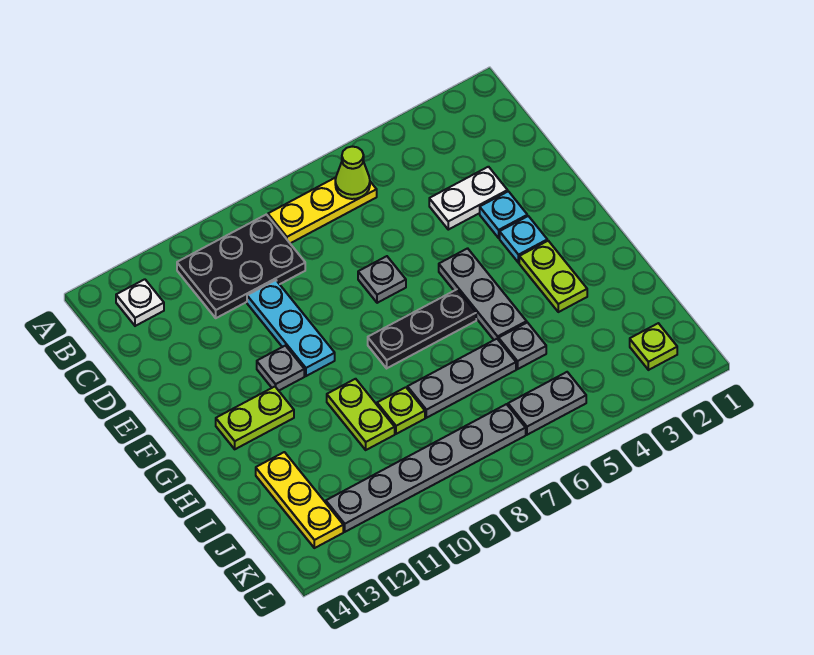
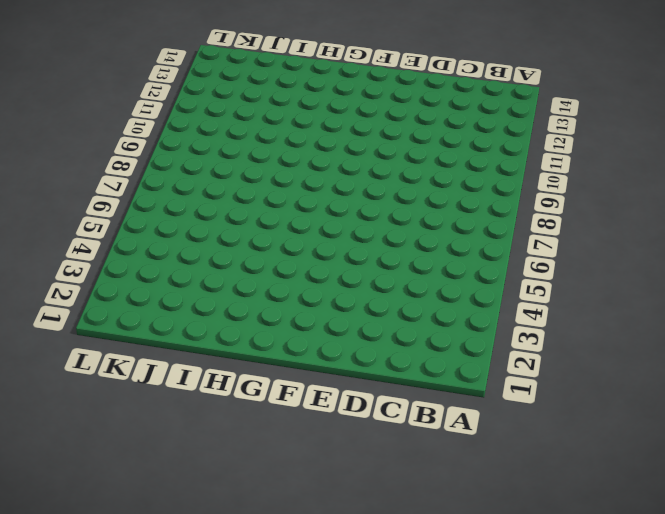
none -> yellow 1x3 plate [268,178,377,243]
none -> black 2x3 plate [177,214,305,318]
none -> white 1x1 plate [116,279,164,326]

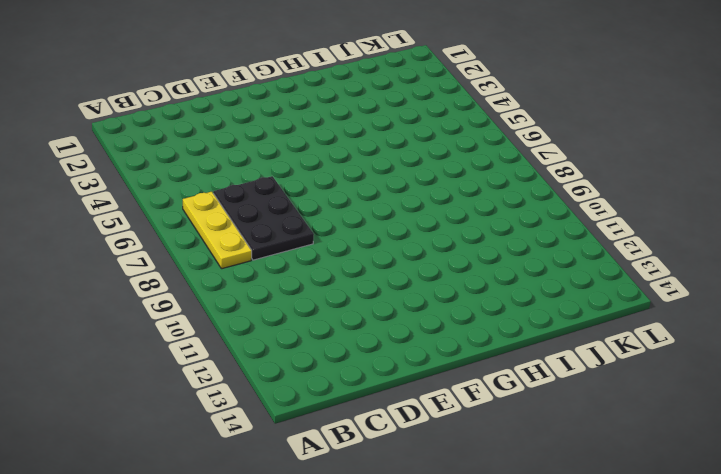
black 2x3 plate [213,176,314,260] -> black 2x3 plate moved to [177,214,305,318]
none -> white 1x1 plate [116,279,164,326]
none -> white 1x2 plate [429,167,508,230]
none -> cyan 1x3 plate [247,280,335,376]

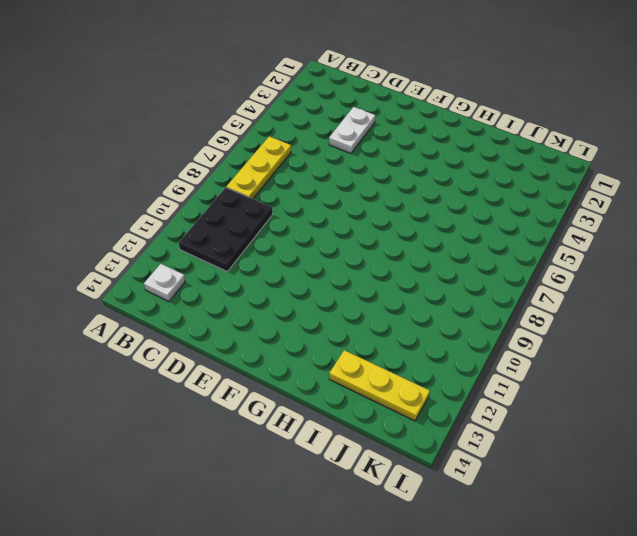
none -> cyan 1x3 plate [247,280,335,376]
none -> cyan 1x1 plate [480,191,527,238]
none -> grey 1x1 plate [358,256,406,303]

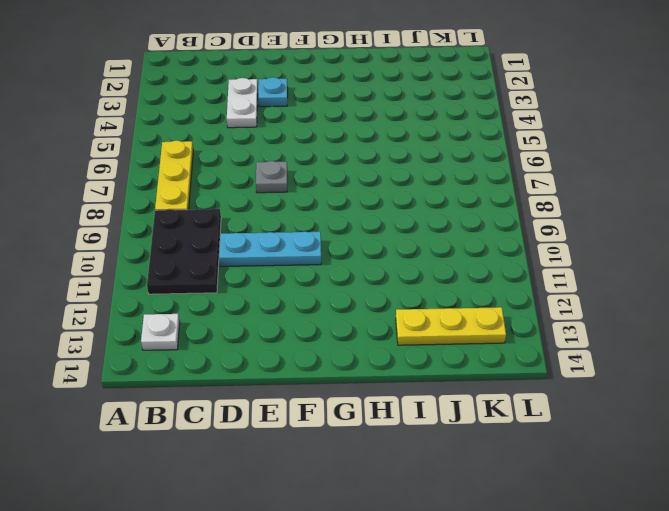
none -> cyan 1x1 plate [500,216,547,263]
none -> grey 1x3 plate [439,248,527,340]
none -> grey 1x1 plate [257,346,304,391]

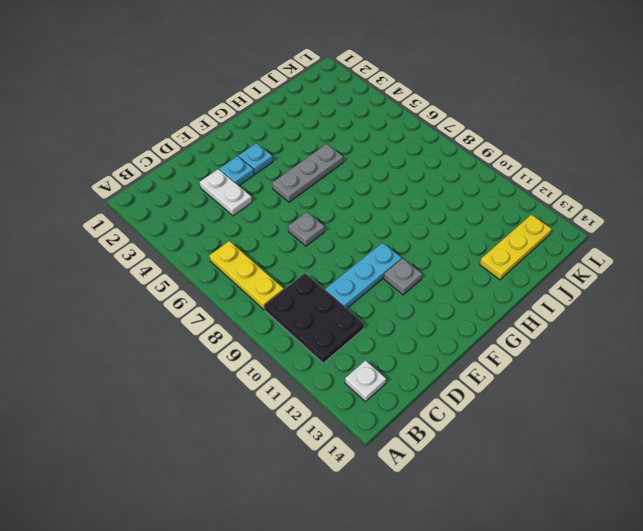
none -> lime 1x2 plate [519,241,587,312]
none -> black 1x3 plate [368,290,476,368]
none -> lime 1x2 plate [216,387,294,449]

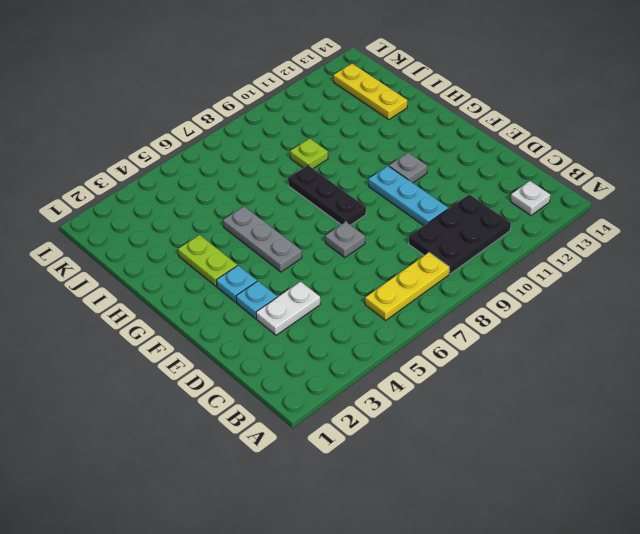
black 1x3 plate [288,165,366,225] -> black 1x3 plate turned to [368,290,476,368]
none -> lime 1x2 plate [216,387,294,449]
none -> lime 1x2 plate [327,379,395,450]
none -> grey 1x1 plate [499,322,546,369]

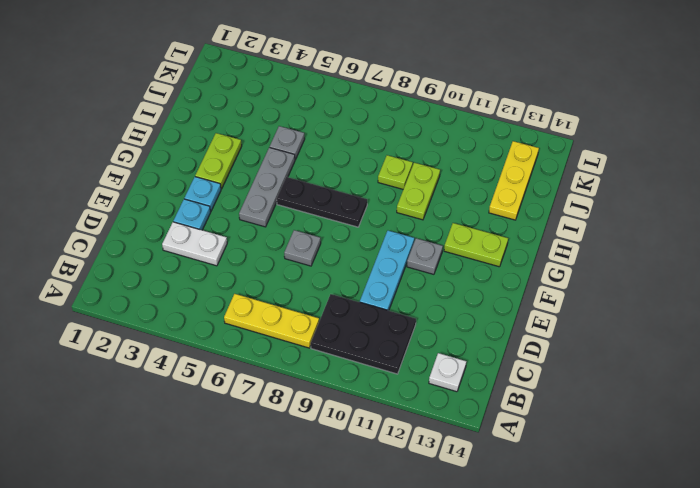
none -> grey 1x3 plate [407,339,516,418]
none -> lime 1x1 plate [630,323,677,370]
none -> grey 1x2 plate [508,372,586,435]

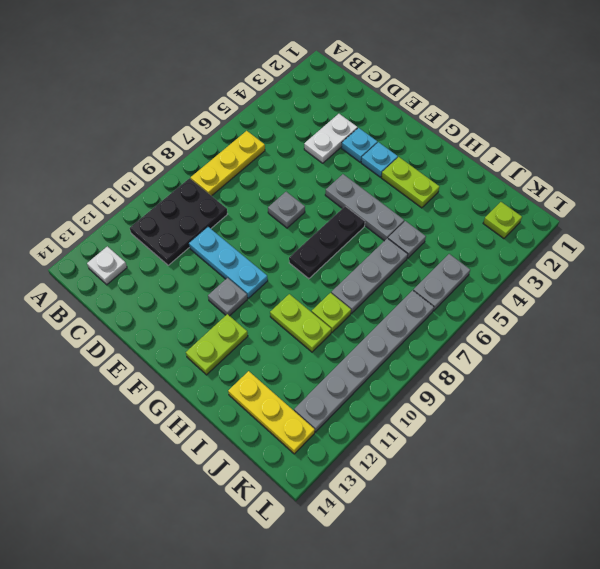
none -> lime 1x1 cone [335,147,370,199]

